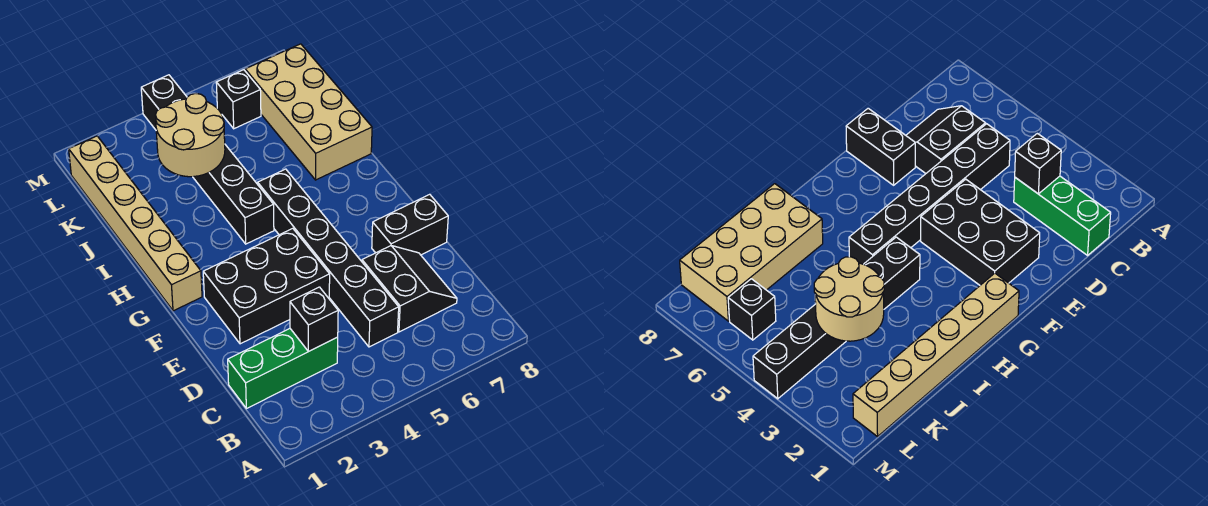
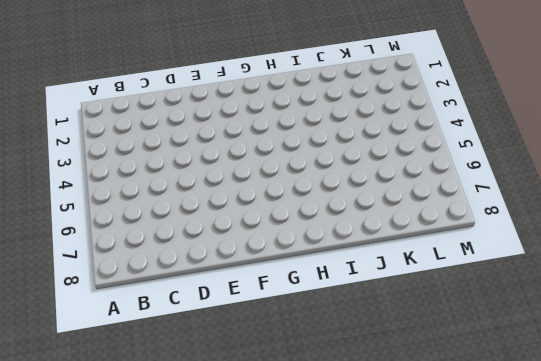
none -> green 1x3 brick [228,329,338,409]
none -> black 1x6 brick [258,169,399,347]

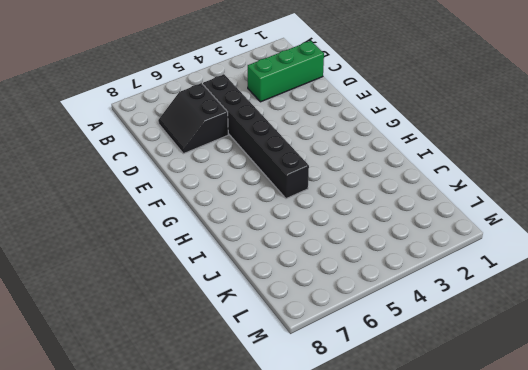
none -> black 2x3 brick [203,228,330,344]
none -> black 1x2 brick [372,194,448,255]

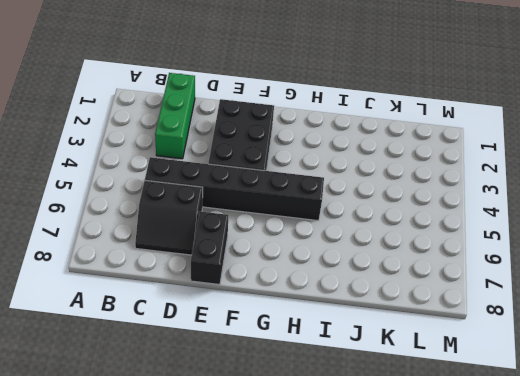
none -> tan 1x6 brick [69,136,202,311]
none -> black 1x6 brick [141,75,274,244]

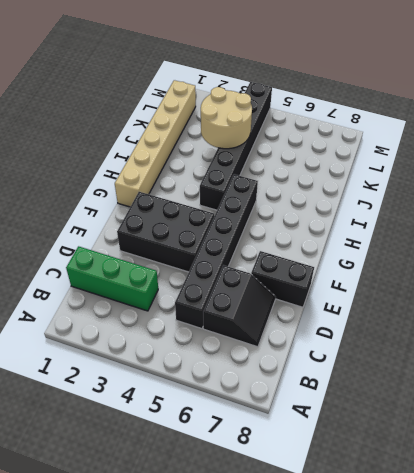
none -> tan 2x4 brick [245,44,372,180]
none -> black 1x1 brick [216,70,261,129]

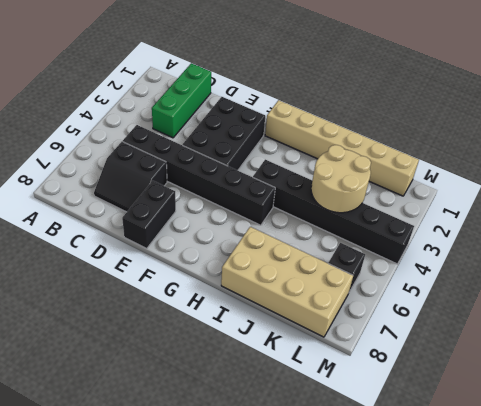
none -> black 1x1 brick [290,287,338,352]

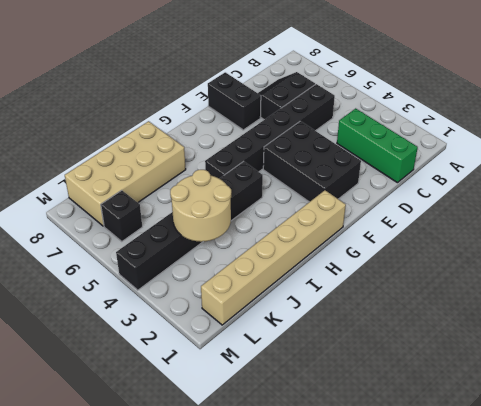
none -> black 1x1 brick [290,287,338,352]

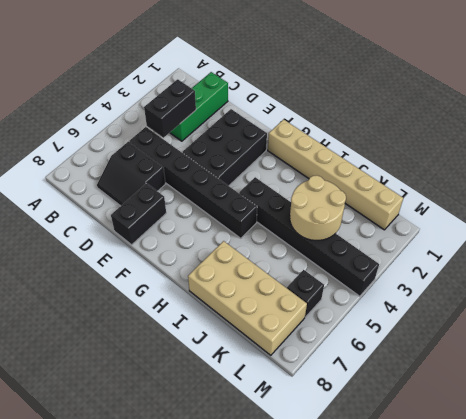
black 1x2 brick [144,79,196,138] -> black 1x1 brick [290,287,338,352]

